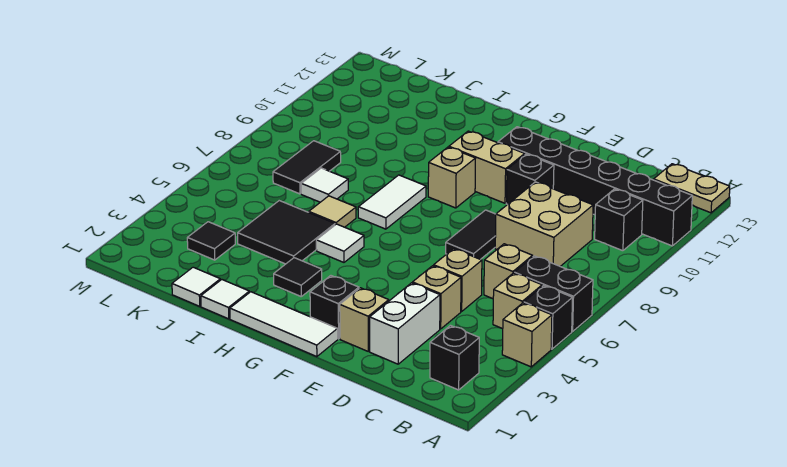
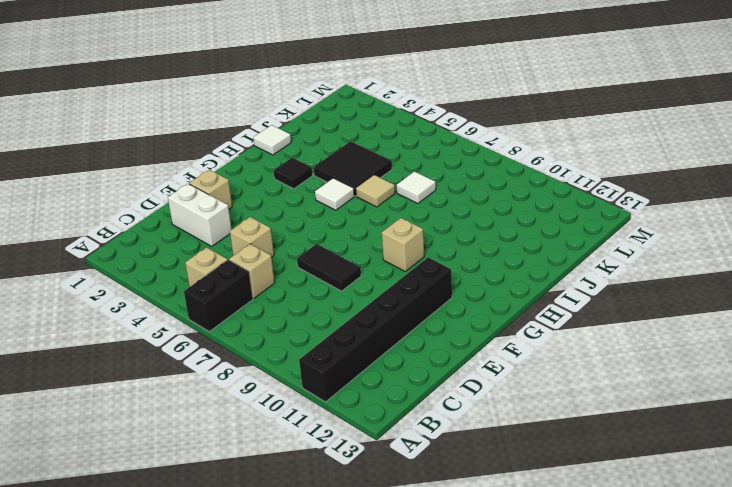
none -> tan 1x1 brick [502,303,552,367]
none -> black 1x1 brick [524,285,573,349]
none -> tan 1x2 plate [654,164,730,213]
none -> black 1x1 brick [430,326,479,390]

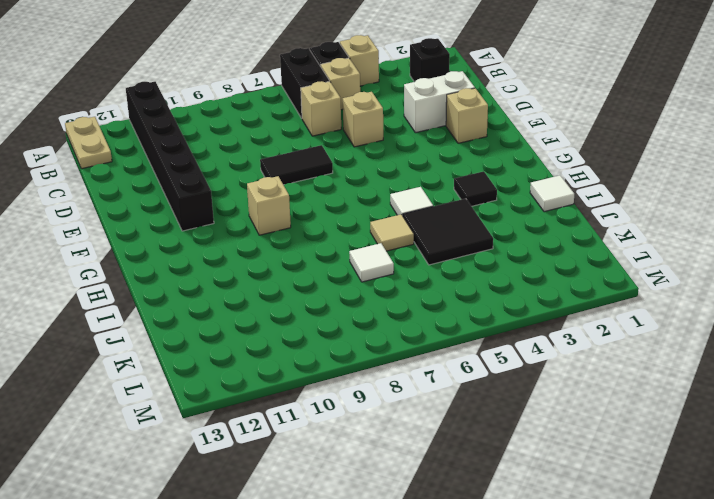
none -> black 1x1 brick [595,189,643,251]
none -> tan 2x2 brick [495,182,593,266]
none -> tan 1x1 brick [413,266,461,329]
none -> black 1x1 brick [506,154,554,204]

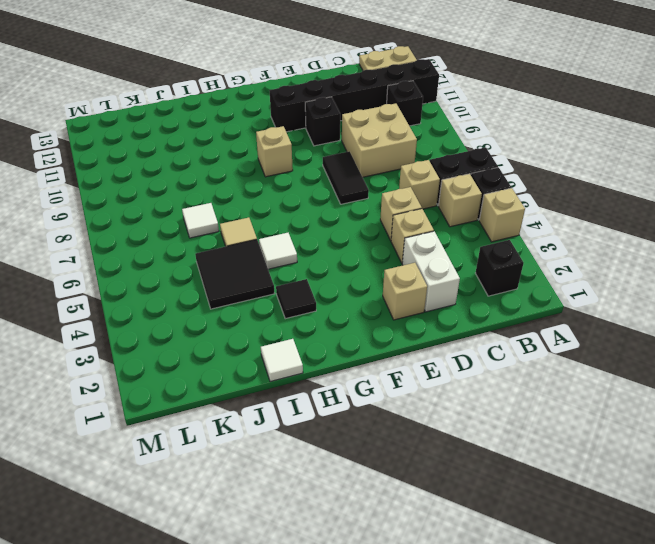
none -> white 1x3 tile [230,292,338,357]
none -> black 1x1 brick [310,276,359,339]
none -> tan 1x2 brick [449,131,525,203]
none -> white 1x2 tile [358,175,426,229]

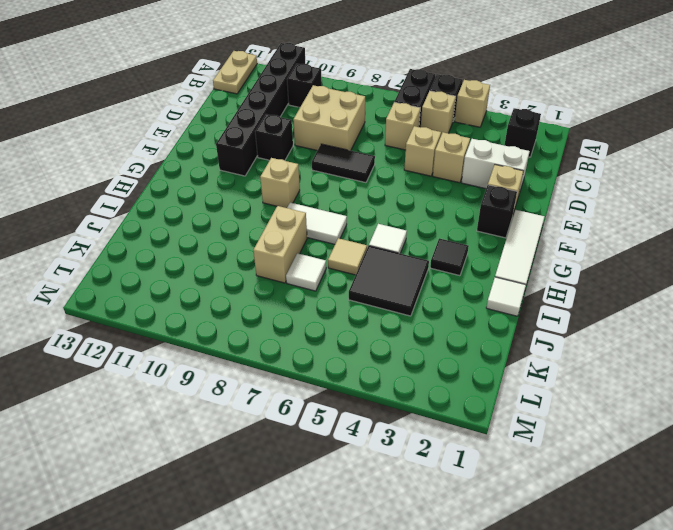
tan 1x2 brick [253,206,307,283] -> tan 1x2 brick moved to [449,131,525,203]
none -> white 1x1 tile [172,267,220,306]
none -> black 1x1 tile [187,222,235,260]
none -> black 1x2 tile [273,141,341,194]

